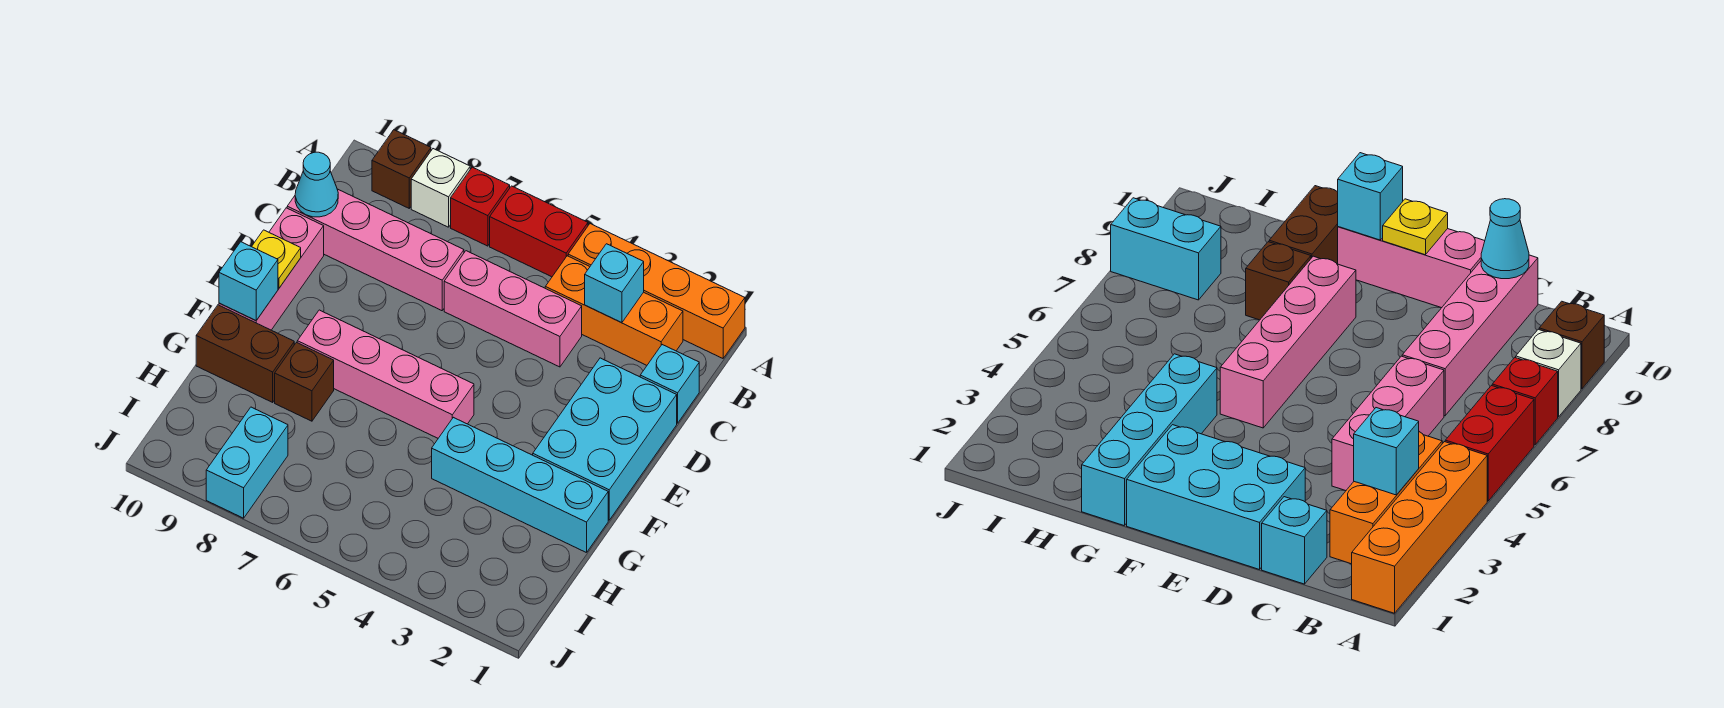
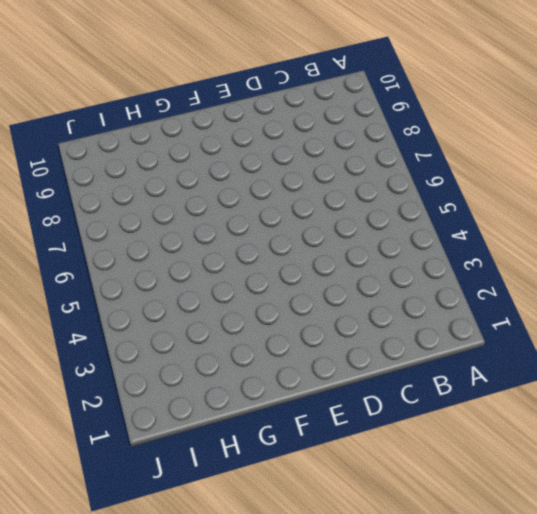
none -> orange 1x4 brick [568,224,745,358]
none -> red 1x2 brick [490,186,588,277]
none -> red 1x1 brick [451,167,510,246]

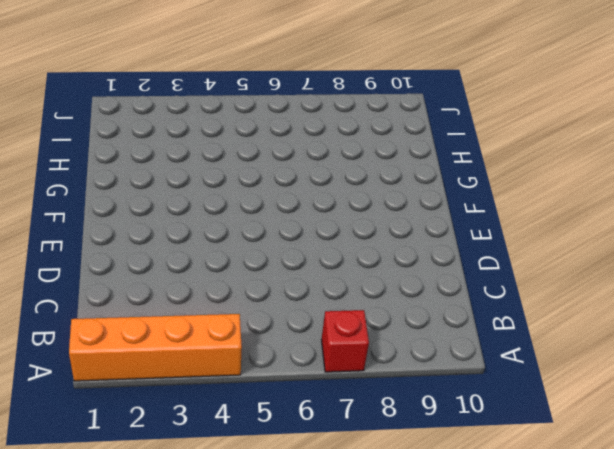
none -> red 1x2 brick [490,186,588,277]
none -> white 1x1 brick [411,149,470,227]
none -> brown 1x1 brick [372,130,431,208]

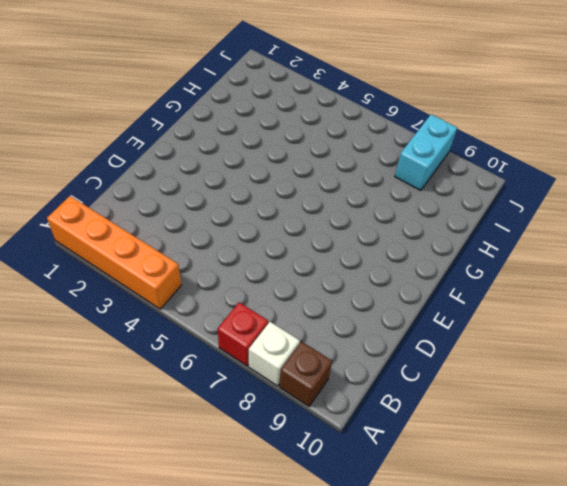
none -> red 1x2 brick [490,186,588,277]
none -> orange 1x3 brick [545,256,683,365]
none -> cyan 1x1 brick [640,345,699,423]

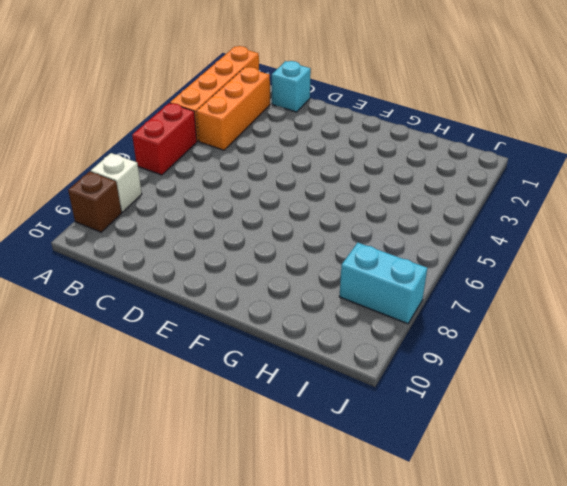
none -> red 1x1 brick [451,167,510,246]
none -> pink 1x3 brick [444,251,582,367]
none -> pink 1x4 brick [287,189,464,311]

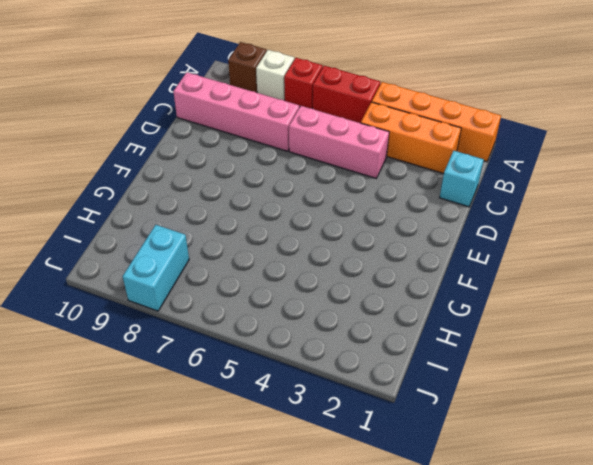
none -> cyan 2x3 brick [533,358,677,520]
none -> pink 1x3 brick [219,208,324,330]
none -> pink 1x4 brick [297,310,474,438]

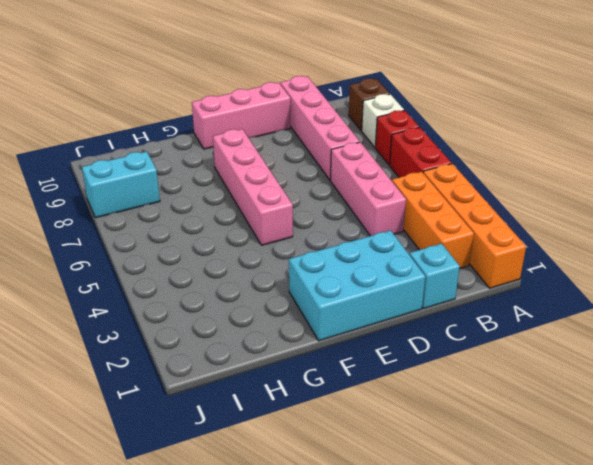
none -> cyan 1x4 brick [432,417,608,553]
none -> brown 1x1 brick [275,343,334,421]
none -> brown 1x2 brick [196,305,294,402]

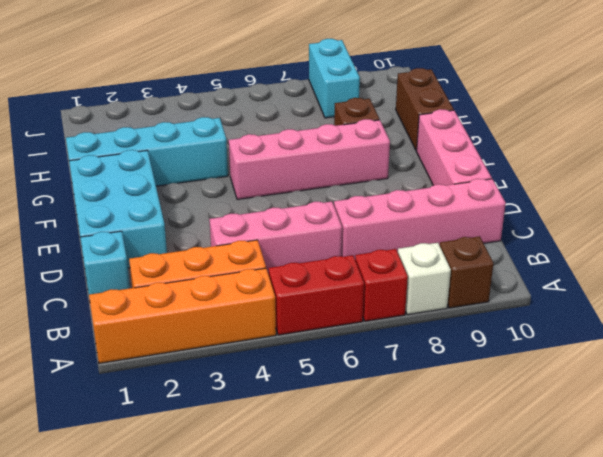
brown 1x2 brick [396,68,454,151] -> brown 1x2 brick turned to [196,305,294,402]
none -> cyan 1x1 brick [585,244,644,323]
none -> cyan 1x1 cone [295,152,338,217]
none -> yellow 1x1 plate [252,230,301,288]

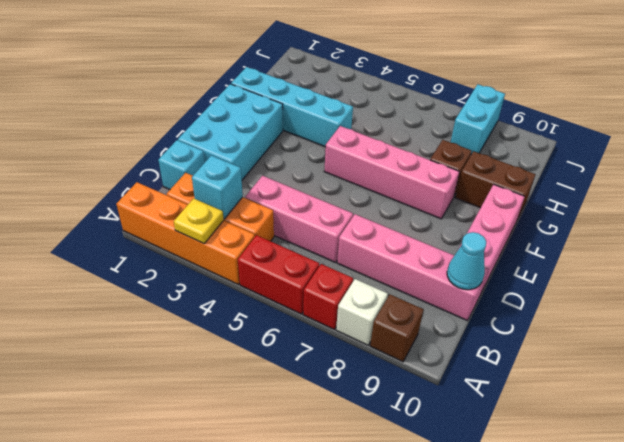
yellow 1x1 plate [174,198,224,243] -> yellow 1x1 plate moved to [252,230,301,288]
none -> cyan 1x1 brick [219,242,278,321]

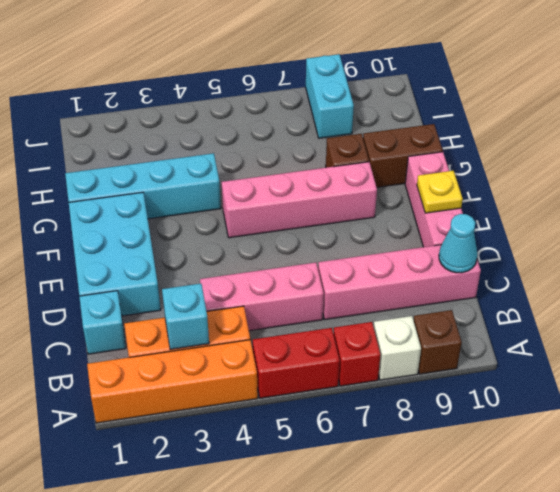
none -> cyan 1x1 brick [219,242,278,321]

